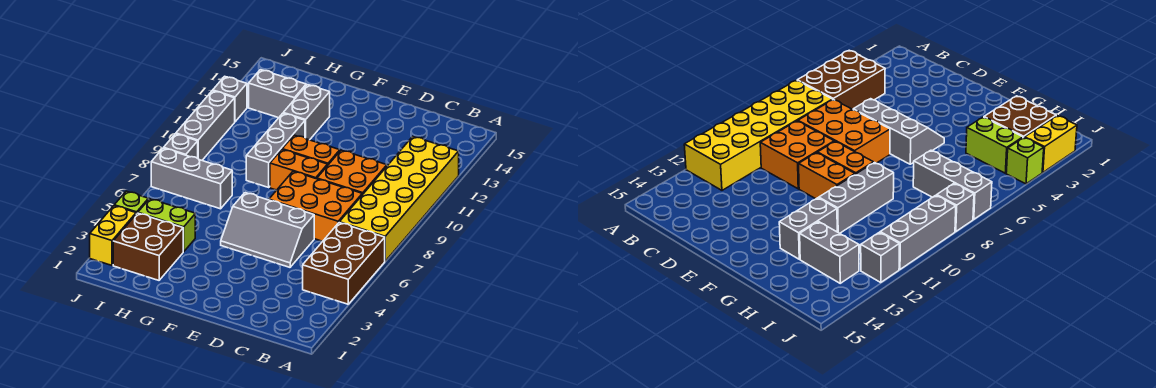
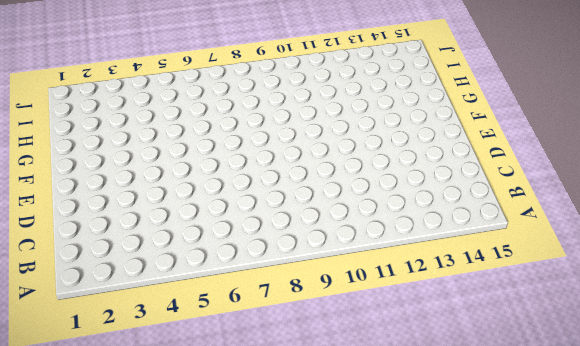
none -> brown 2x3 brick [303,223,385,304]
none -> yellow 2x6 brick [339,137,459,261]
none -> orange 2x3 brick [269,171,362,241]

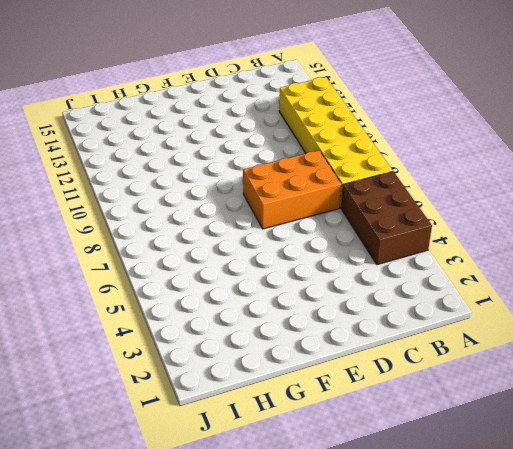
none -> orange 2x2 brick [317,150,387,195]
none -> grey 2x3 slope [221,193,314,267]
none -> orange 1x2 brick [270,150,328,190]

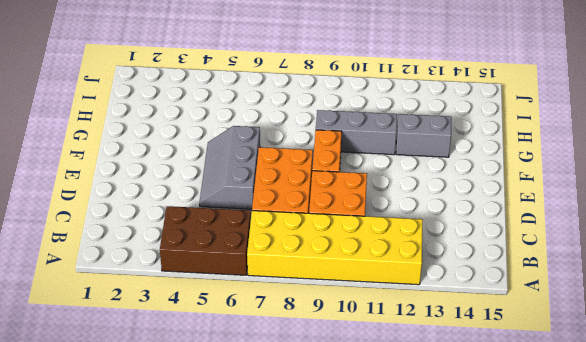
none -> orange 1x2 brick [282,135,340,165]
none -> brown 2x2 brick [113,213,183,280]
none -> lime 1x2 brick [138,199,195,252]

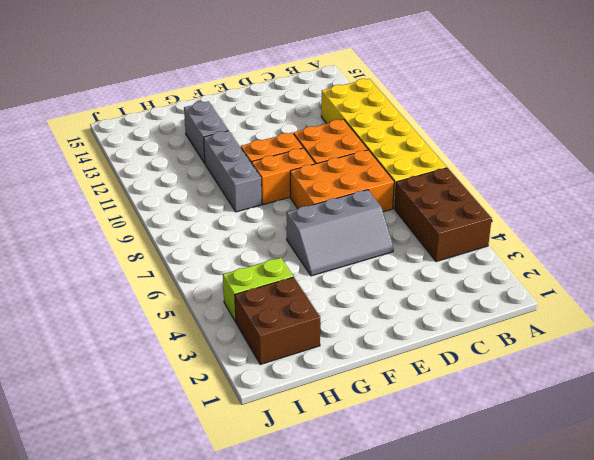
none -> grey 1x3 brick [151,148,232,209]
none -> grey 1x2 brick [249,70,306,118]
none -> yellow 1x2 brick [90,206,136,265]

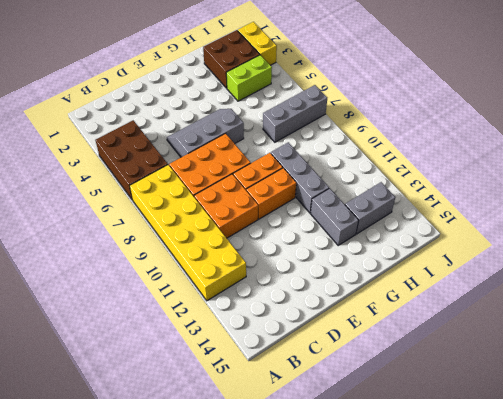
none -> lime 1x1 brick [114,191,148,214]
none -> grey 1x1 brick [164,134,198,158]
none -> grey 1x3 brick [176,91,235,160]

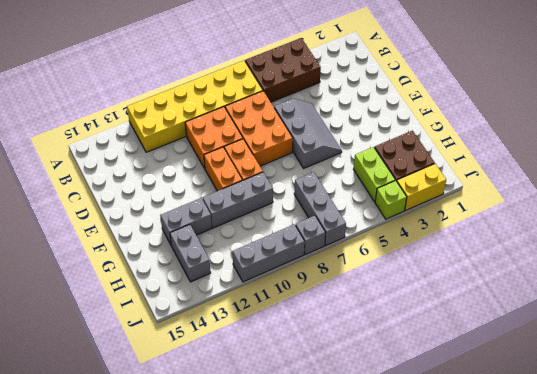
none -> grey 1x1 brick [213,76,247,122]

